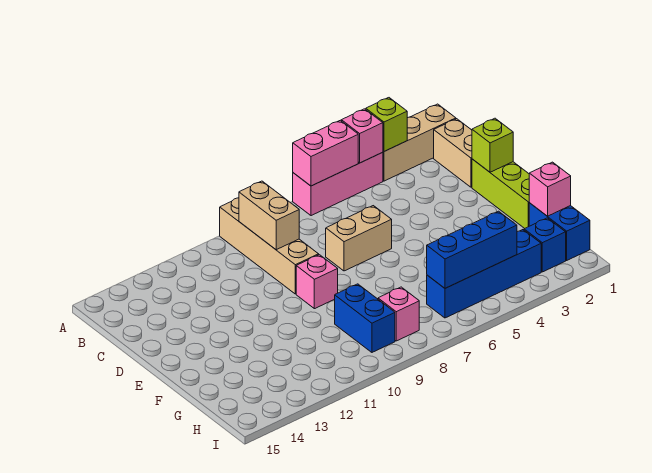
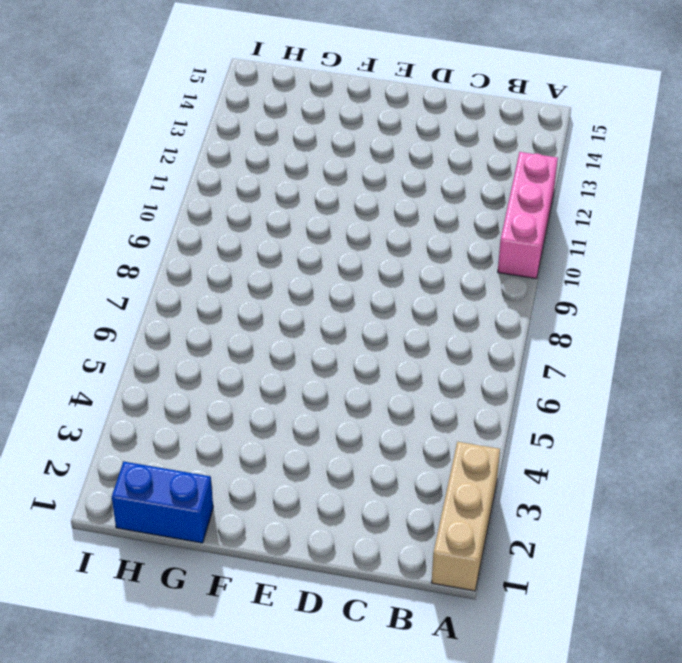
pink 1x3 brick [498,152,558,279] -> pink 1x3 brick moved to [293,152,383,216]
none -> tan 1x4 brick [220,198,319,294]
none -> tan 1x2 brick [434,119,472,187]
none -> lime 1x3 brick [472,159,529,229]

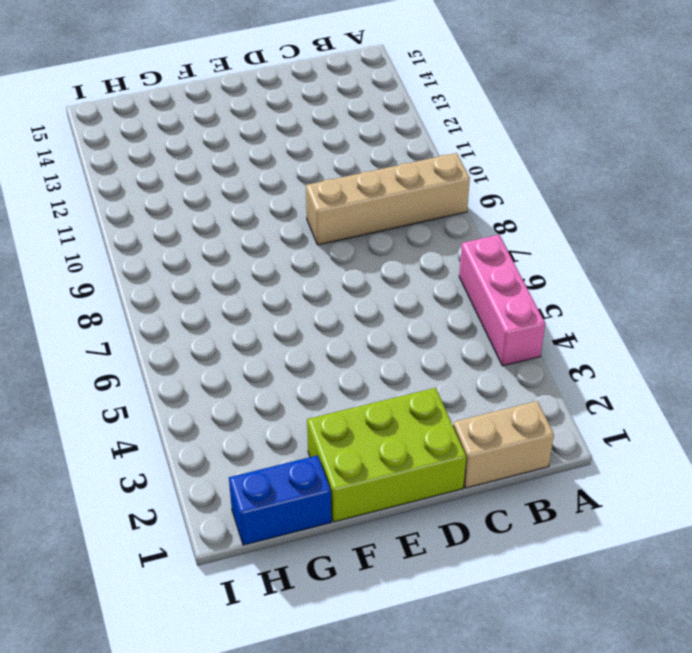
lime 2x3 brick [307,388,466,522] -> lime 1x3 brick [472,159,529,229]
none -> tan 1x3 brick [383,104,456,181]
none -> tan 1x2 brick [326,206,392,271]
none -> pink 1x1 brick [296,255,338,309]

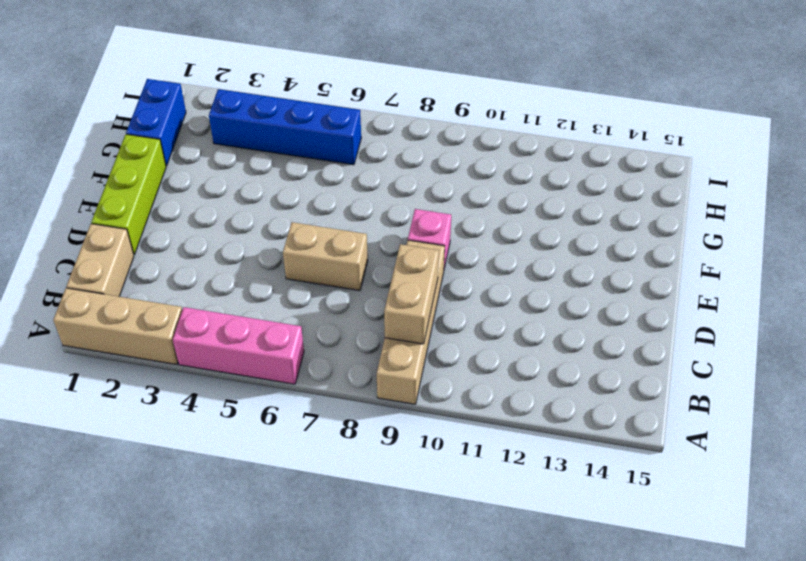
none -> blue 1x2 brick [335,284,395,352]
none -> blue 1x1 brick [524,218,566,272]
none -> pink 1x1 brick [378,287,419,341]

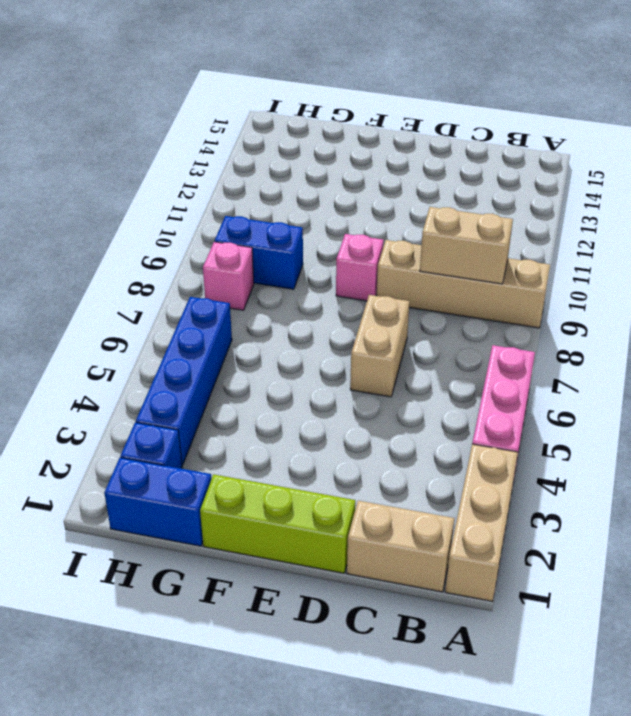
none -> lime 1x1 brick [366,98,407,151]
none -> pink 1x1 brick [341,109,383,163]
none -> pink 1x2 brick [293,120,358,186]

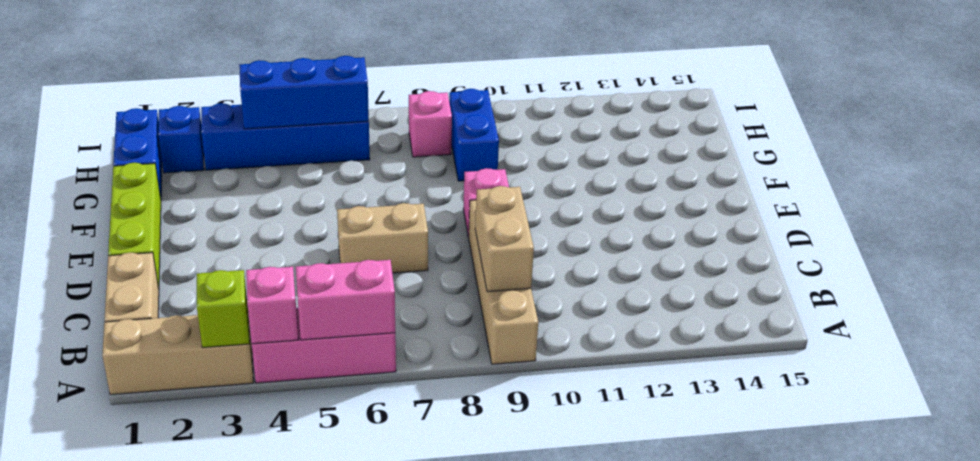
none -> lime 1x1 brick [472,118,513,172]
none -> pink 1x1 brick [529,162,571,216]

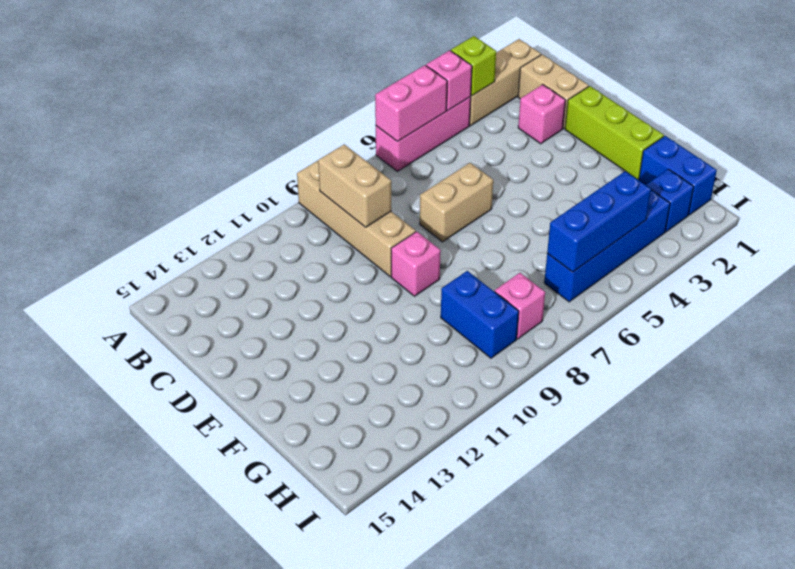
pink 1x1 brick [518,85,566,144] -> pink 1x1 brick moved to [529,162,571,216]
none -> lime 1x1 brick [472,118,513,172]

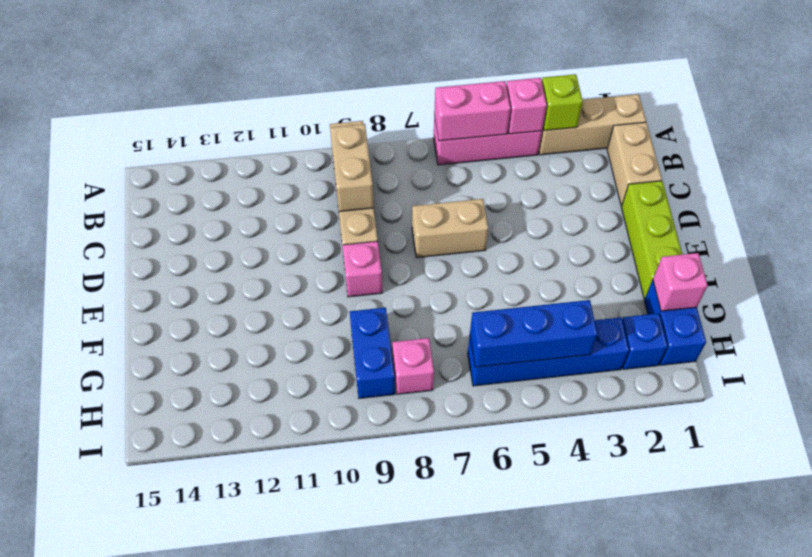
none -> lime 1x1 brick [472,118,513,172]

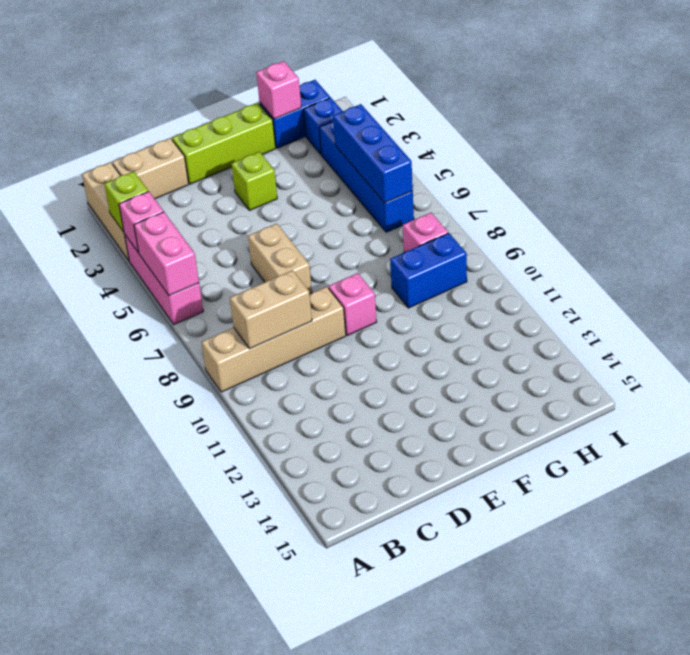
lime 1x1 brick [231,152,277,211] -> lime 1x1 brick moved to [472,118,513,172]

